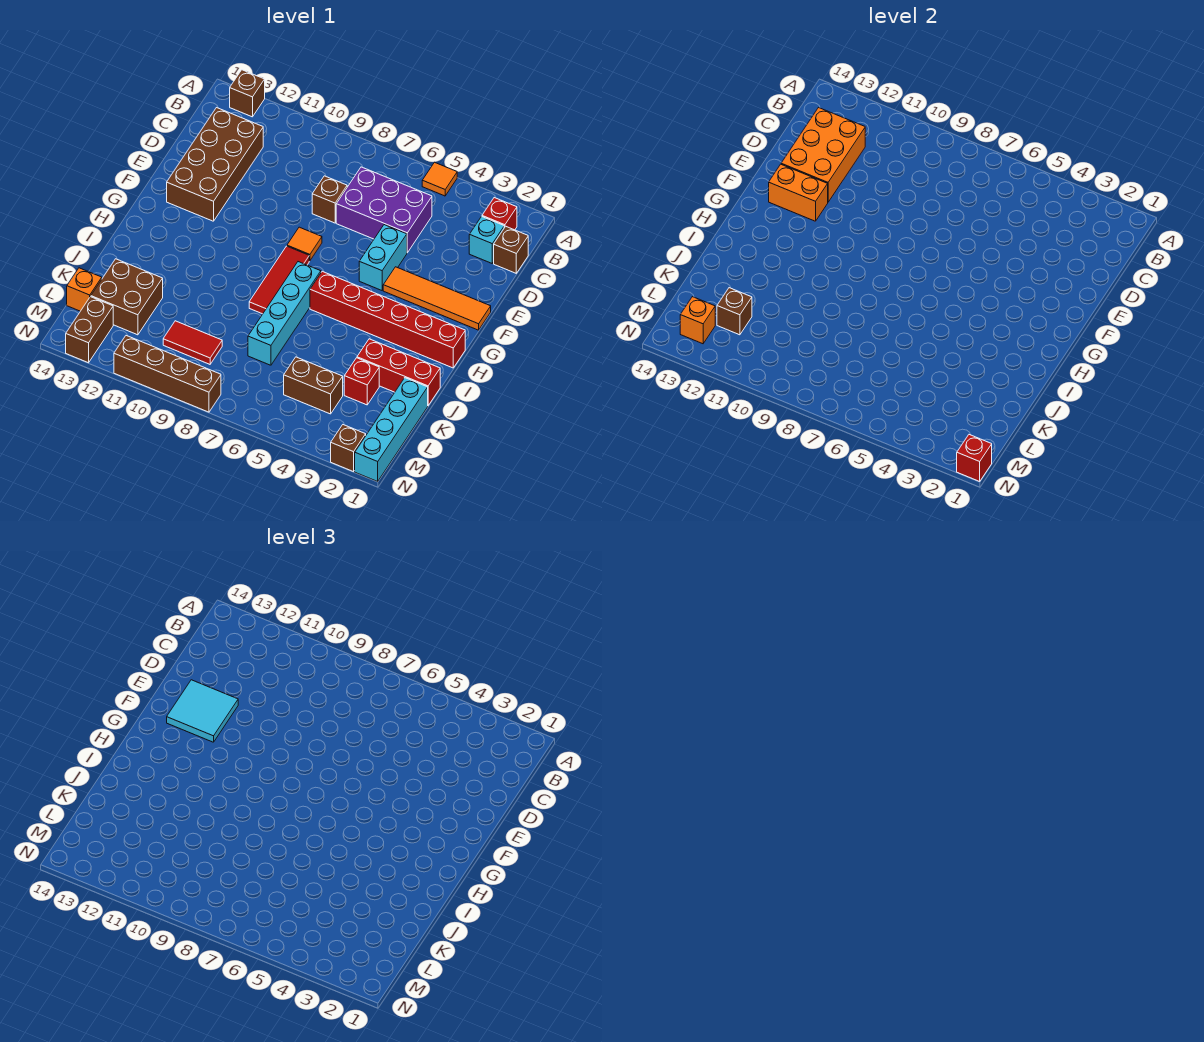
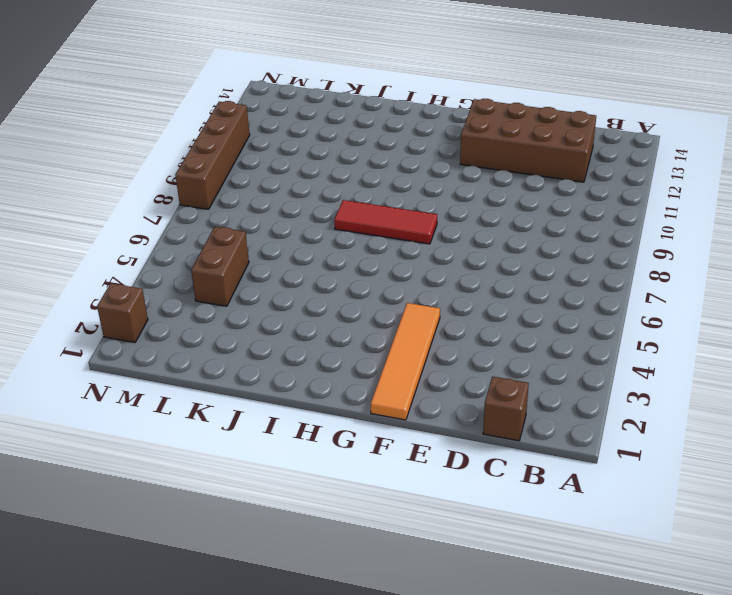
none -> orange 1x1 tile [422,162,457,196]
none -> brown 1x1 brick [230,70,265,117]
none -> red 1x1 brick [482,198,517,230]
none -> cyan 1x1 brick [469,216,504,263]

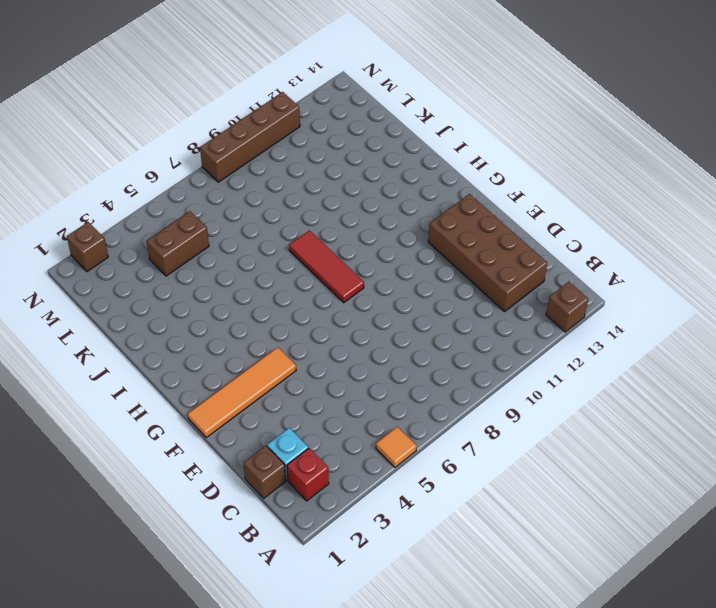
none -> purple 2x3 brick [336,167,432,253]
none -> brown 1x1 brick [312,176,347,223]
none -> cyan 1x2 brick [359,225,407,290]
none -> orange 1x1 tile [287,227,322,261]

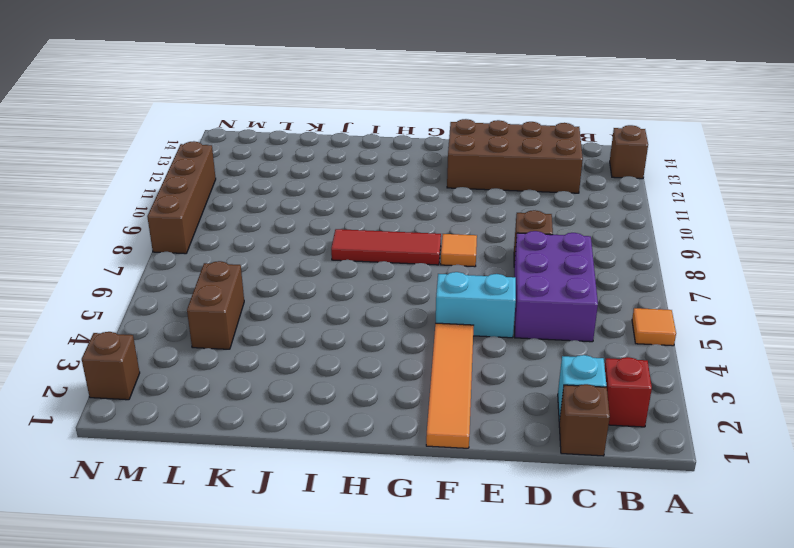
none -> red 1x6 brick [310,271,465,368]
none -> cyan 1x4 brick [248,262,321,365]
none -> red 1x3 brick [357,339,440,405]
none -> cyan 1x4 brick [355,378,428,481]

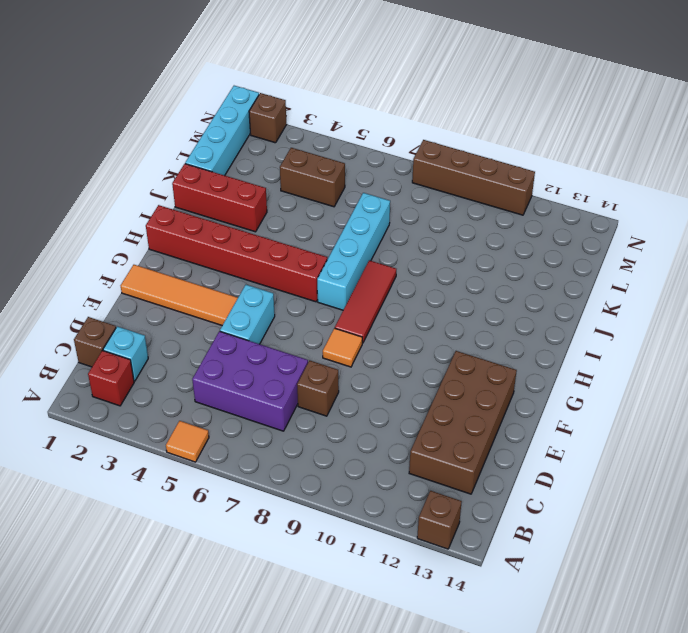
none -> red 1x1 brick [344,358,379,405]
none -> brown 2x2 brick [91,259,163,335]
none -> red 1x2 tile [163,321,222,364]
none -> orange 1x1 brick [67,268,102,311]

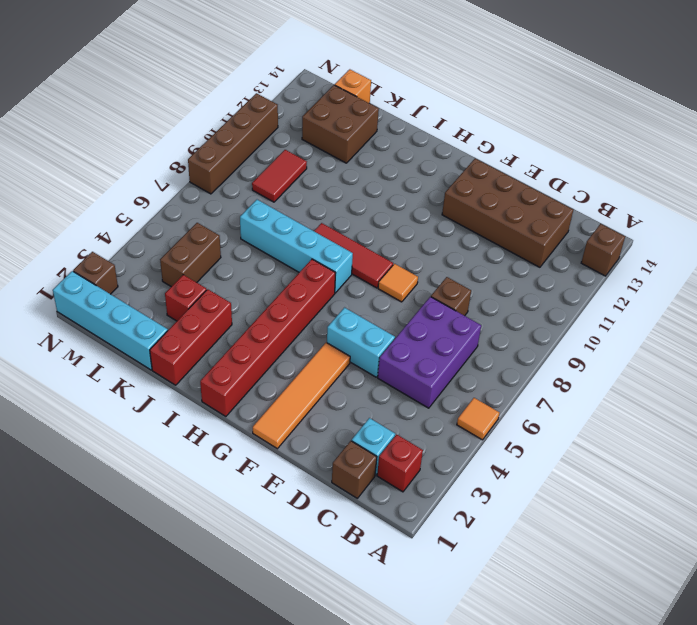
none -> brown 1x2 brick [66,297,113,363]
none -> orange 2x3 brick [781,108,865,202]
none -> orange 1x2 brick [769,164,828,221]
none -> brown 1x1 brick [717,288,752,335]

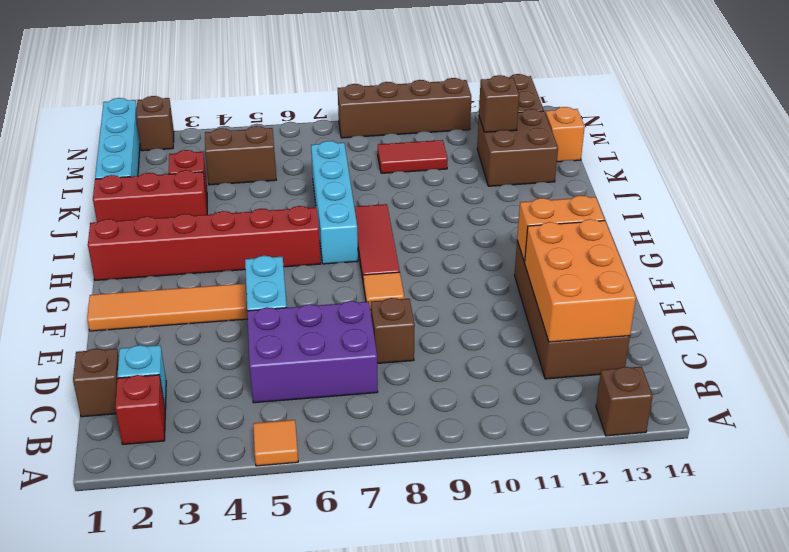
none -> orange 1x1 brick [680,297,715,344]
none -> red 1x1 brick [957,435,992,481]
none -> cyan 2x2 tile [167,680,238,742]

